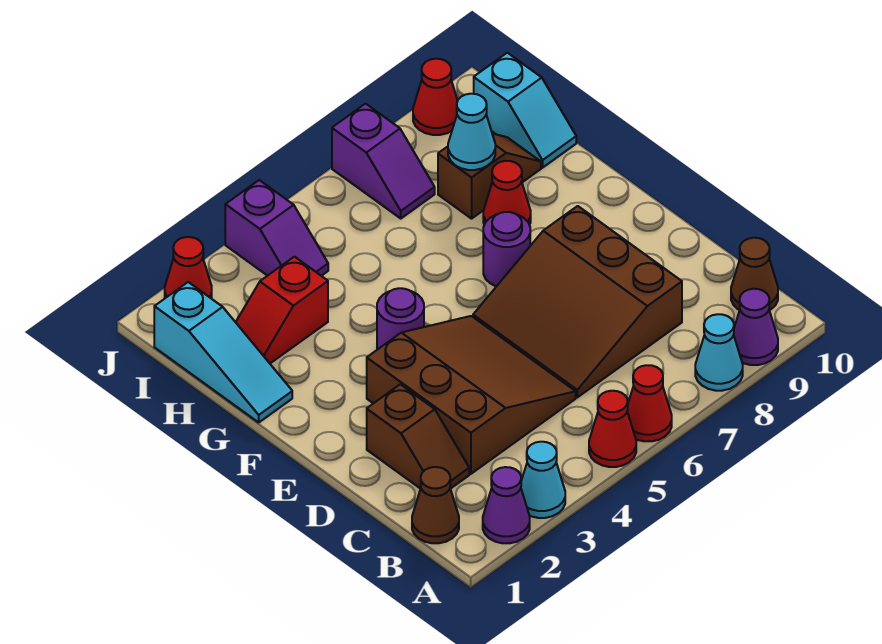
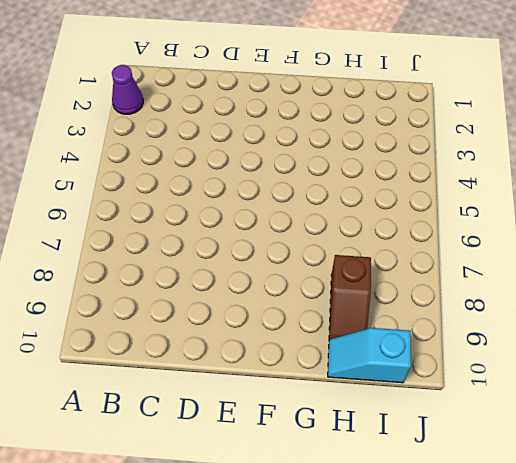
none -> cyan 1x1 cone [521,442,565,518]
none -> red 1x1 cone [589,391,636,467]
none -> red 1x1 cone [627,365,672,441]

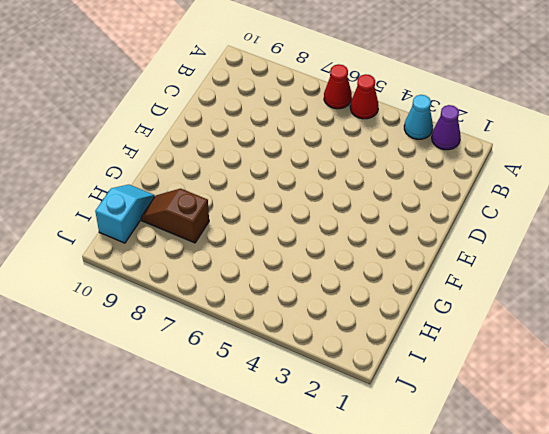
none -> cyan 1x1 cone [695,314,743,391]
none -> purple 1x1 cone [734,289,778,365]
none -> brown 1x1 cone [412,467,459,543]

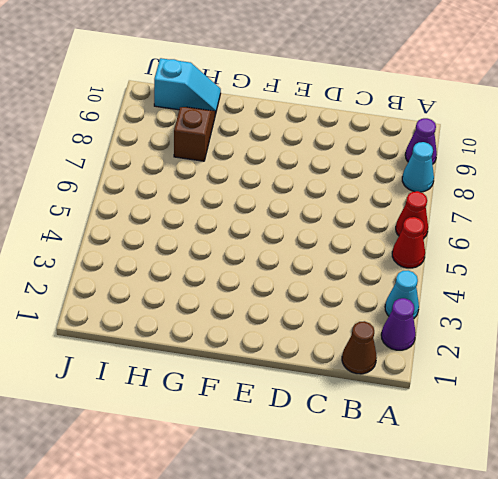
none -> brown 1x1 cone [731,238,778,310]
none -> brown 1x2 slope [367,384,469,489]
none -> brown 3x3 slope [367,316,576,474]

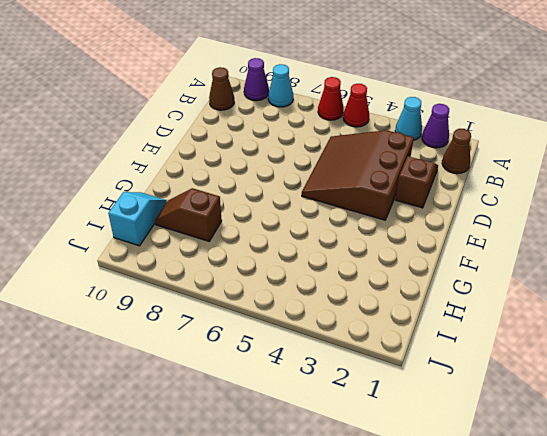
none -> brown 3x3 slope [473,206,682,397]
none -> purple 1x1 round brick [377,288,424,350]
none -> purple 1x1 round brick [483,212,530,287]

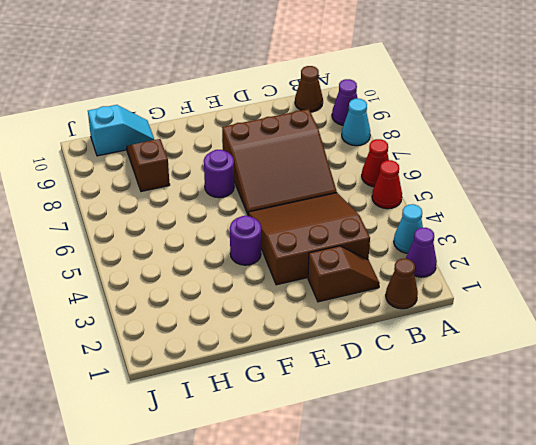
none -> cyan 1x3 slope [154,282,292,422]
none -> red 1x1 cone [483,161,531,225]
none -> red 1x2 slope [236,257,328,363]

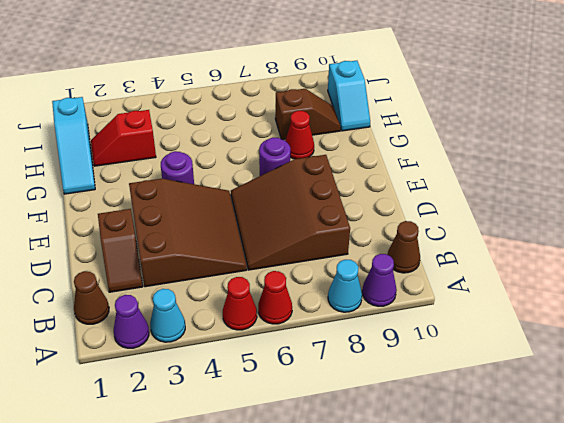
none -> purple 1x2 slope [225,180,328,276]
none -> purple 1x2 slope [332,104,435,218]
none -> red 1x1 cone [165,237,212,299]

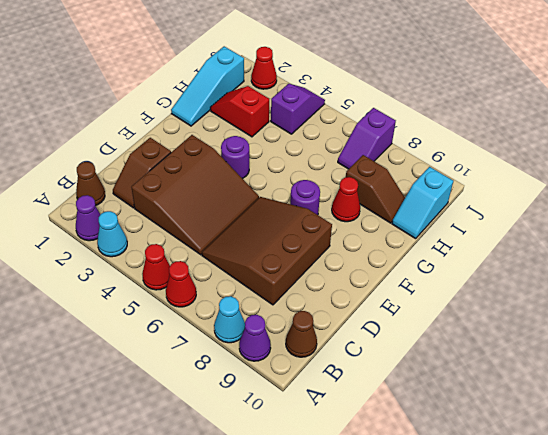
purple 1x2 slope [271,84,325,134] -> purple 1x2 slope turned to [225,180,328,276]
none -> red 1x1 cone [413,59,458,135]
none -> cyan 1x1 cone [448,94,495,170]

